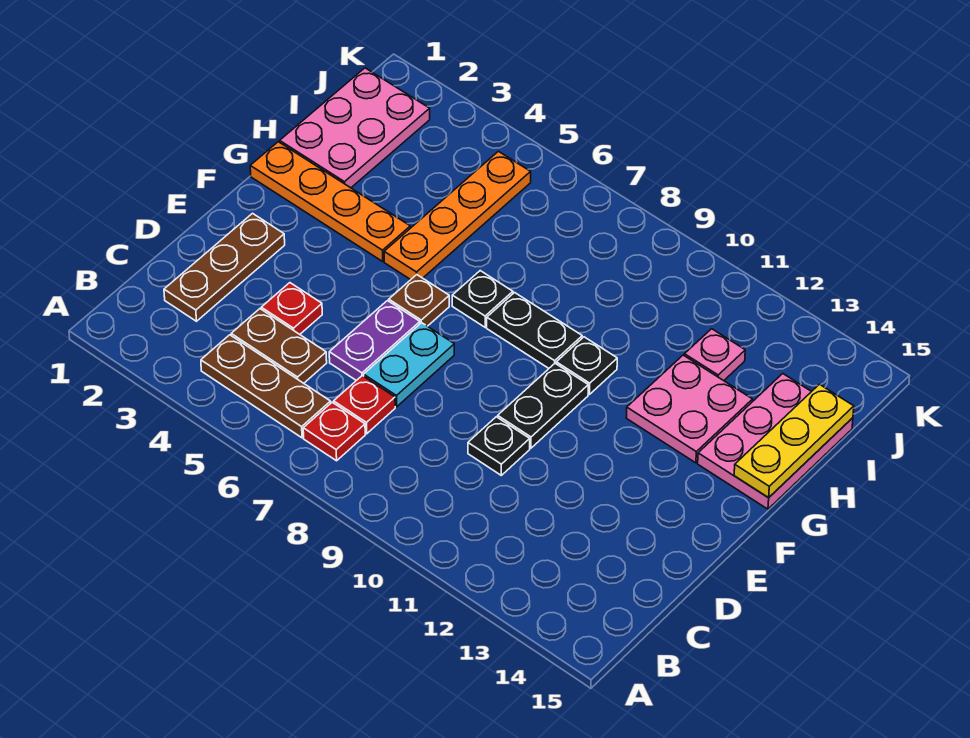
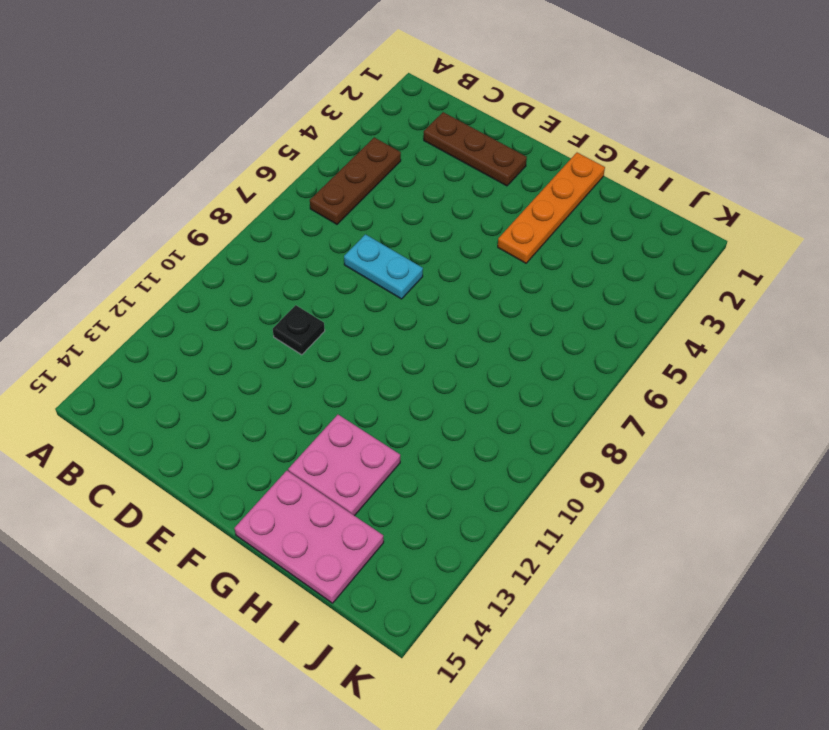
none -> red 1x1 plate [303,402,365,461]
none -> brown 1x2 plate [231,309,327,383]
none -> red 1x1 plate [334,376,395,434]

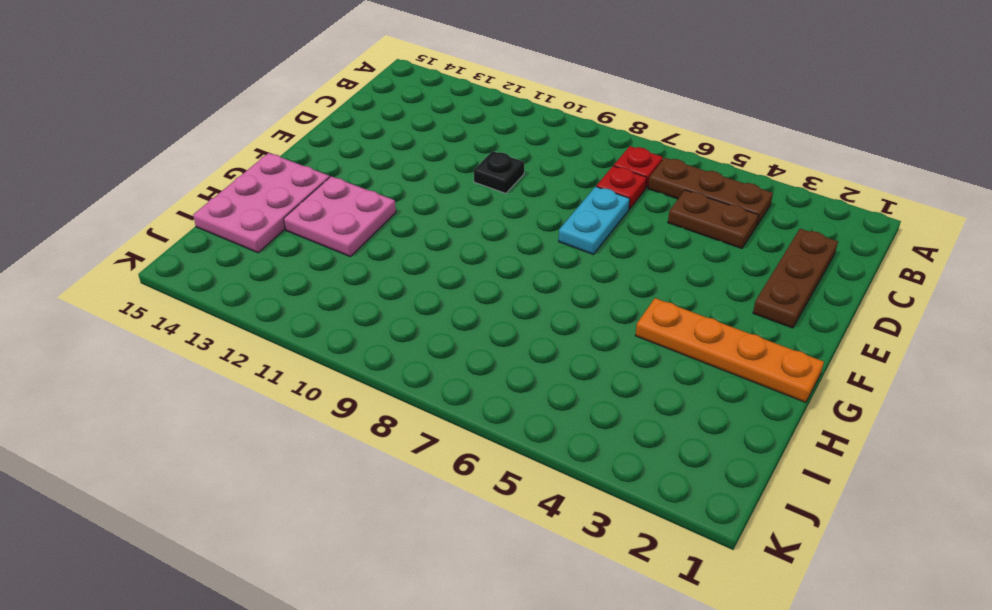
none -> red 1x1 plate [261,283,322,334]
none -> purple 1x2 plate [329,301,420,381]
none -> black 1x2 plate [498,363,588,448]

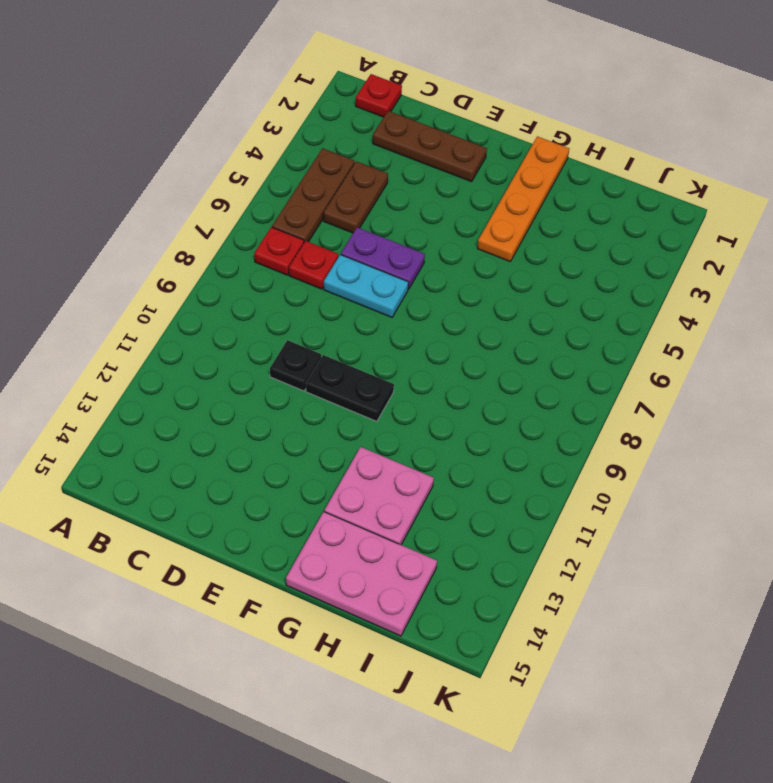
red 1x1 plate [356,74,402,117] -> red 1x1 plate moved to [261,283,322,334]
none -> brown 1x1 plate [389,275,449,326]
none -> orange 1x4 plate [384,151,531,280]
none -> black 1x1 plate [452,271,513,327]

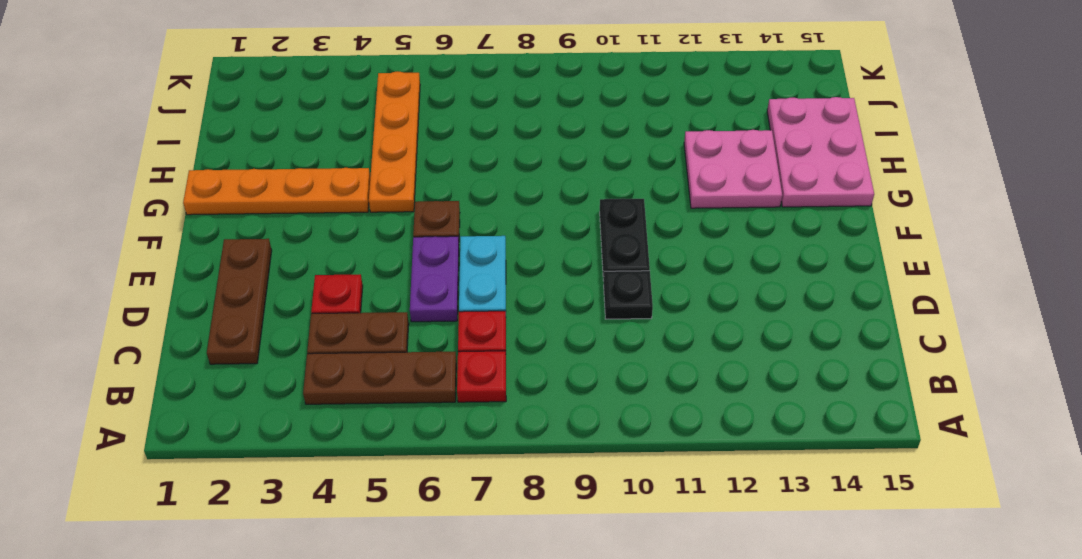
none -> black 1x1 plate [452,271,513,327]
none -> black 1x2 plate [487,293,582,368]
none -> black 1x1 plate [556,337,617,394]

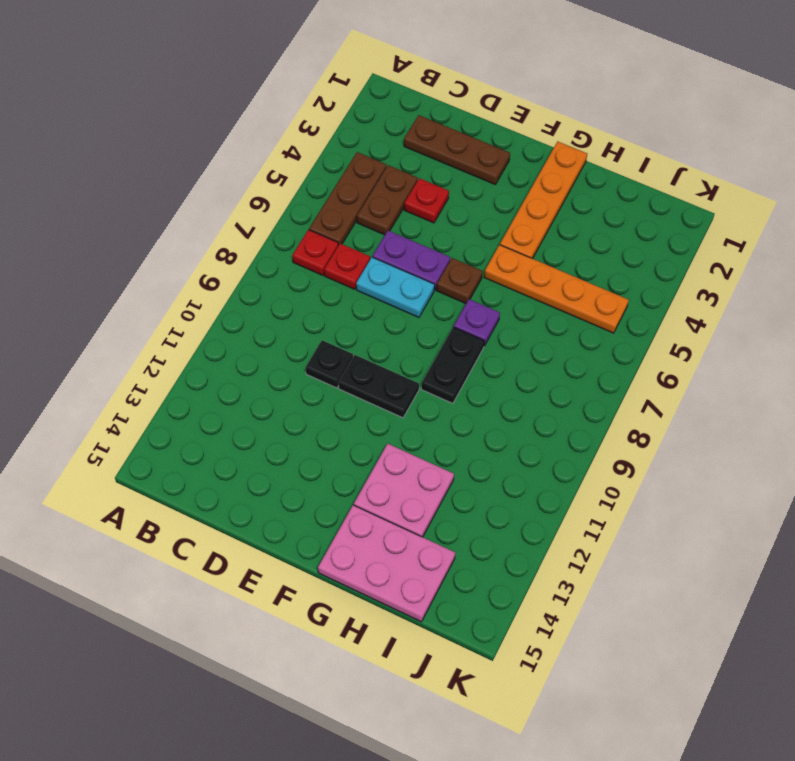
purple 1x1 plate [454,299,500,346] -> black 1x1 plate [452,271,513,327]
none -> black 1x1 plate [556,337,617,394]
none -> pink 2x3 plate [280,68,430,188]
none -> pink 1x1 plate [684,329,745,381]

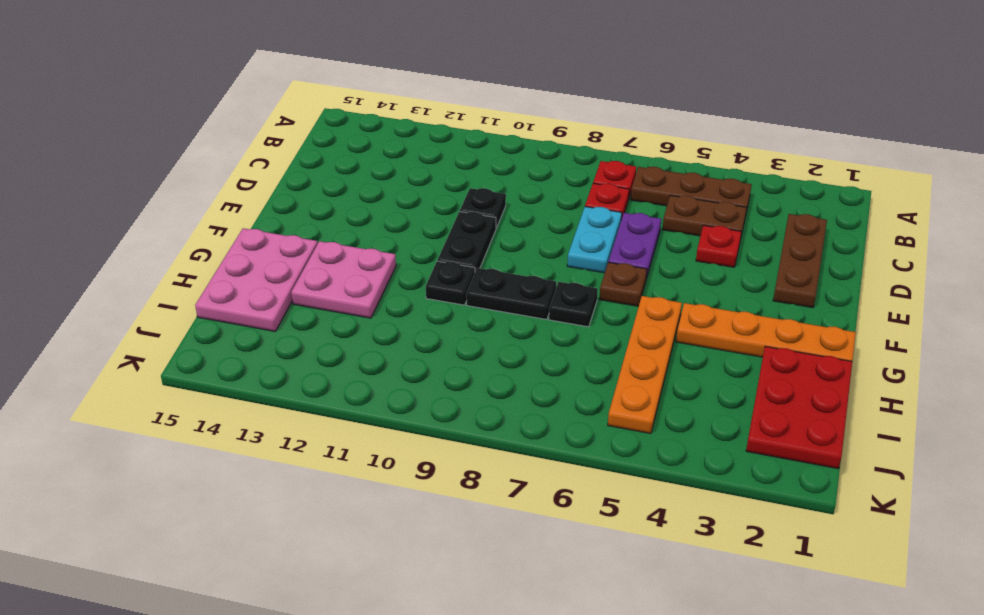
red 2x3 plate [746,346,852,469] -> pink 2x3 plate [280,68,430,188]
none -> pink 1x1 plate [684,329,745,381]
none -> yellow 1x3 plate [734,384,854,498]

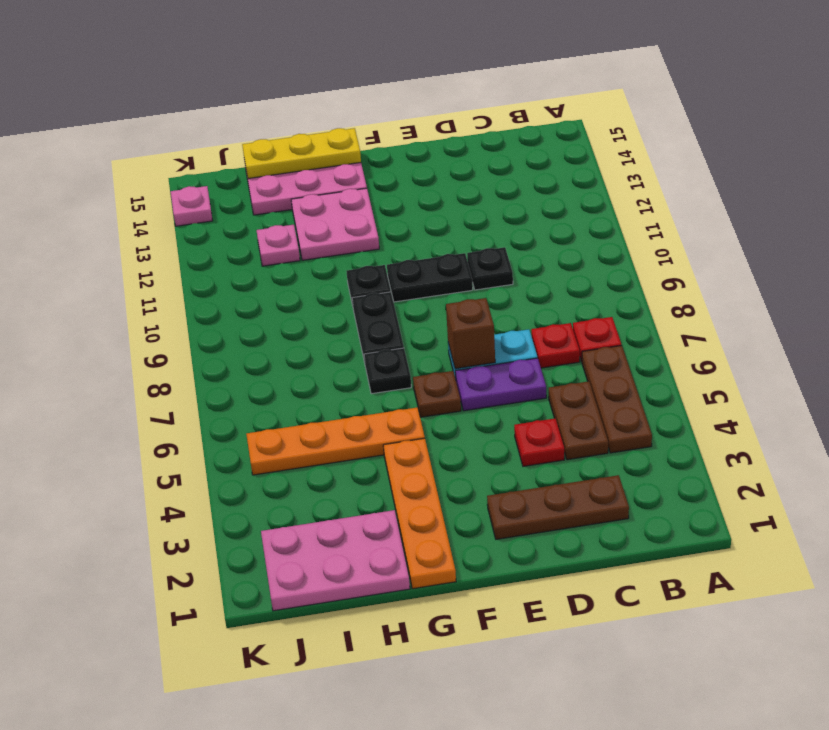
brown 1x1 brick [446,298,495,369] -> none
pink 1x1 plate [171,186,213,226] -> none

